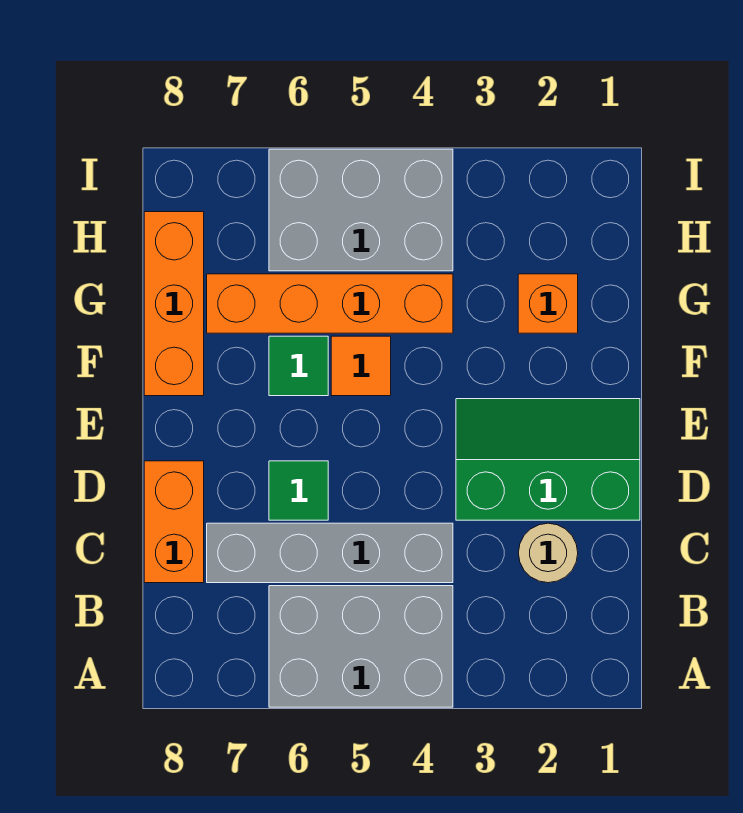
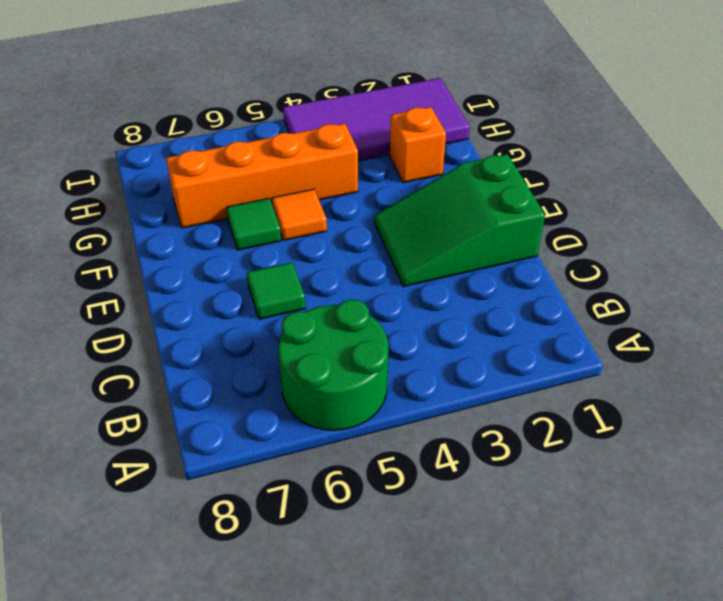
green 2x2 round brick [278,300,388,430] -> grey 2x3 brick [269,586,453,707]
green 2x3 slope [374,154,545,287] -> green 2x3 slope turned to [456,399,640,520]
purple 2x4 tile [283,78,470,161] -> grey 2x3 brick [269,149,453,271]
none -> tan 1x1 round brick [519,523,578,583]
none -> grey 1x4 brick [207,523,453,583]
none -> orange 1x2 brick [144,461,204,583]

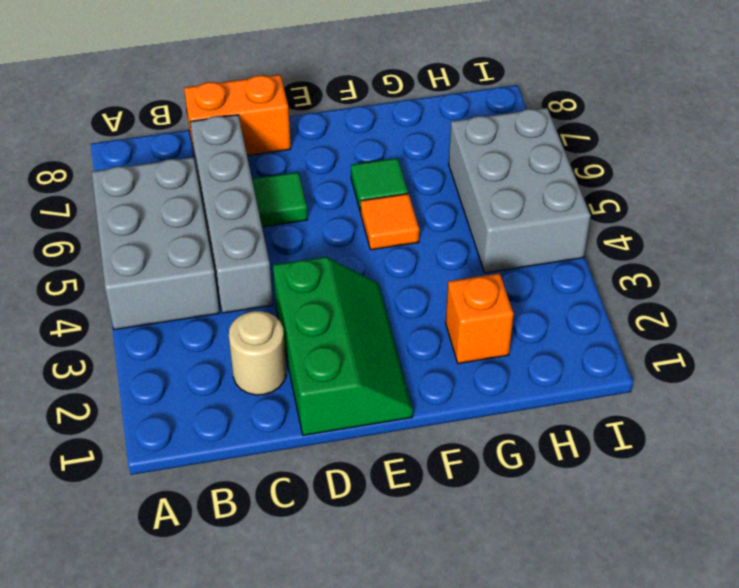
none -> orange 1x3 brick [144,212,204,396]
none -> orange 1x4 brick [207,274,453,333]

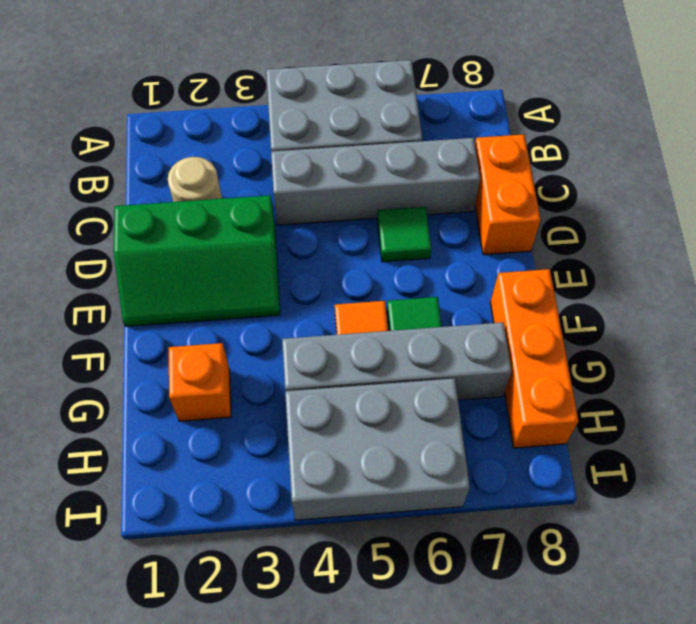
grey 1x4 brick [282,323,512,400] -> orange 1x4 brick [207,274,453,333]

